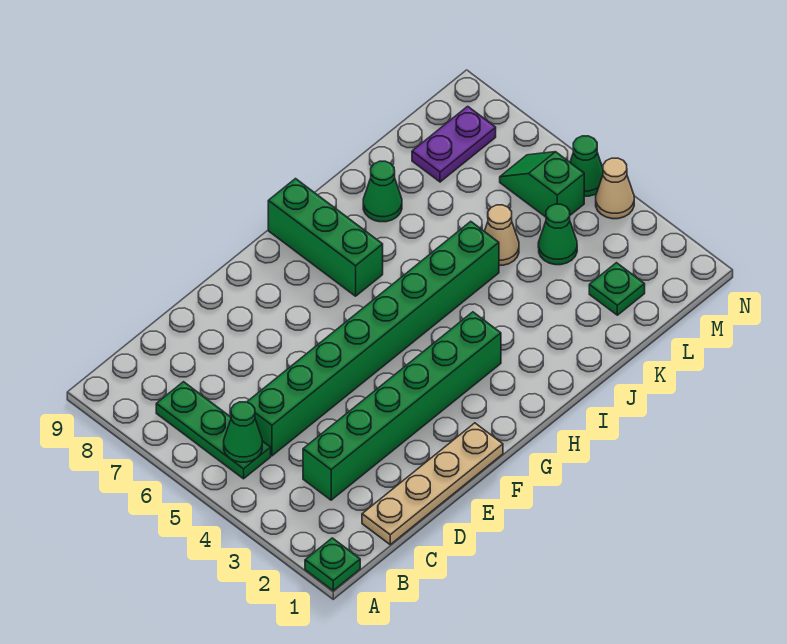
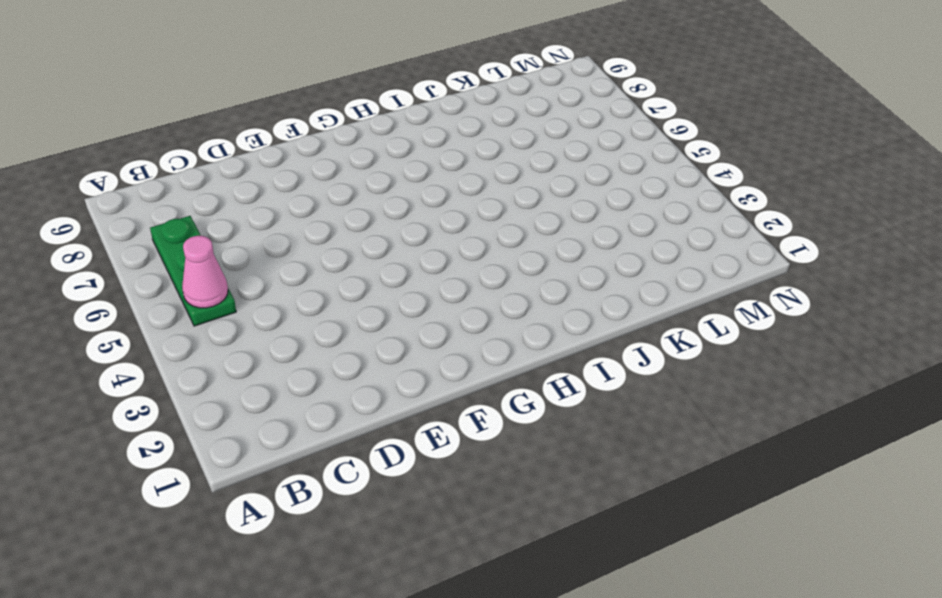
pink 1x1 cone [182,236,228,308] -> green 1x1 cone [224,402,262,462]
none -> green 1x1 plate [305,538,360,591]
none -> tan 1x4 plate [362,423,503,544]
none -> green 1x6 brick [303,312,501,500]

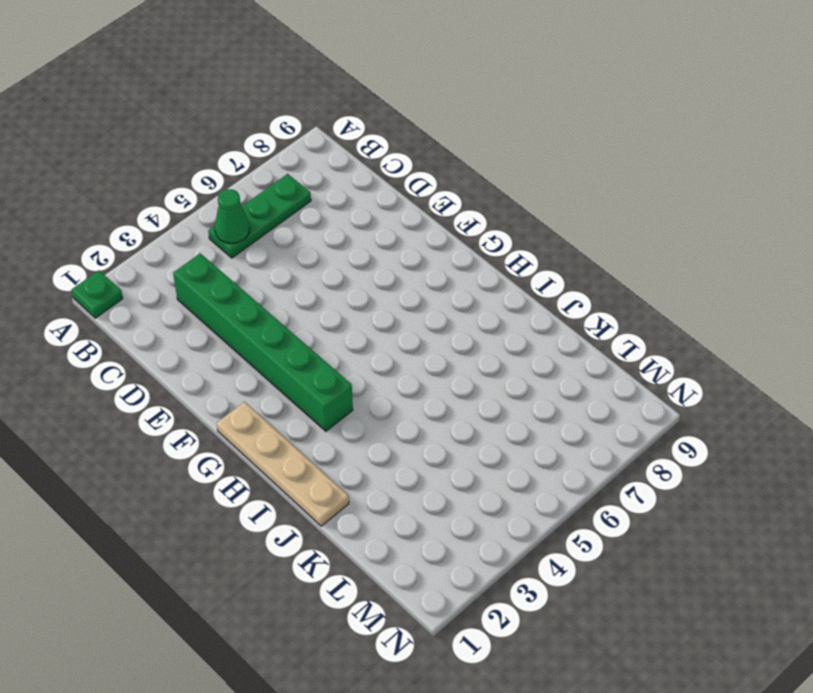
tan 1x4 plate [217,402,349,526] -> tan 1x4 plate moved to [362,423,503,544]
none -> green 1x8 brick [247,221,499,456]
none -> green 1x3 brick [268,179,383,296]
none -> green 1x1 cone [363,161,402,222]

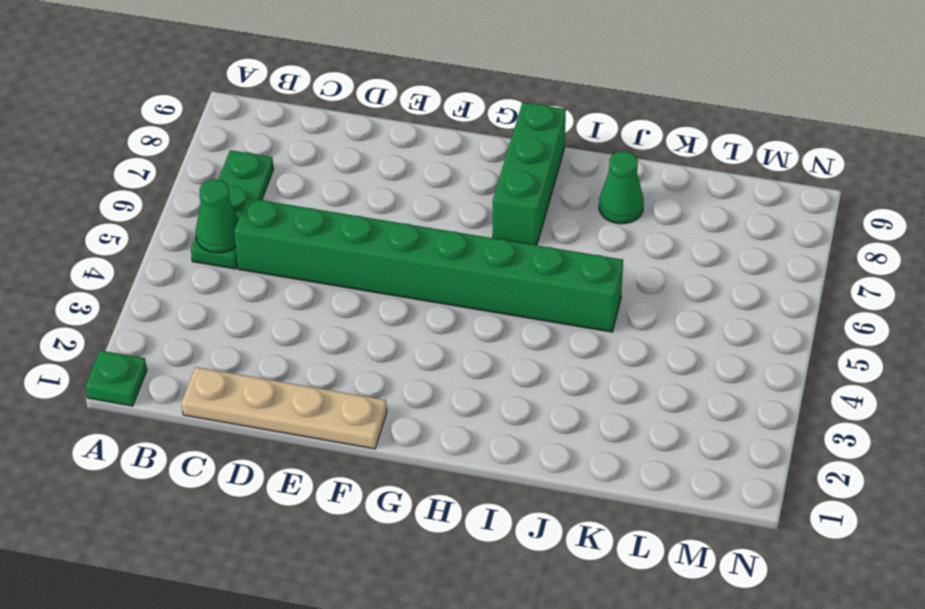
none -> green 1x6 brick [303,312,501,500]
none -> tan 1x1 cone [484,205,519,265]
none -> green 1x1 plate [589,263,645,315]

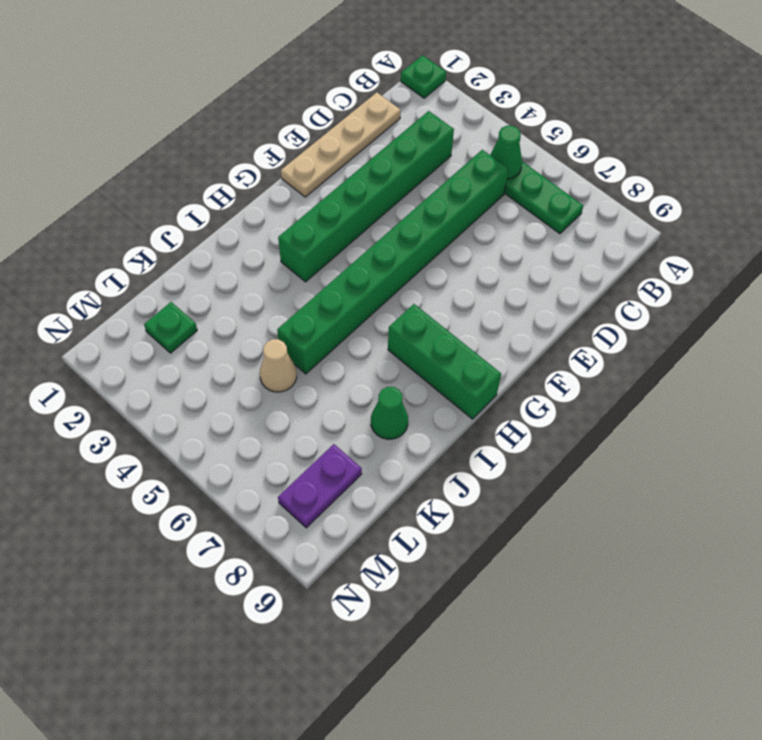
none -> green 1x1 cone [538,204,577,265]
none -> green 1x2 slope [500,152,584,217]
none -> tan 1x1 cone [596,158,634,219]

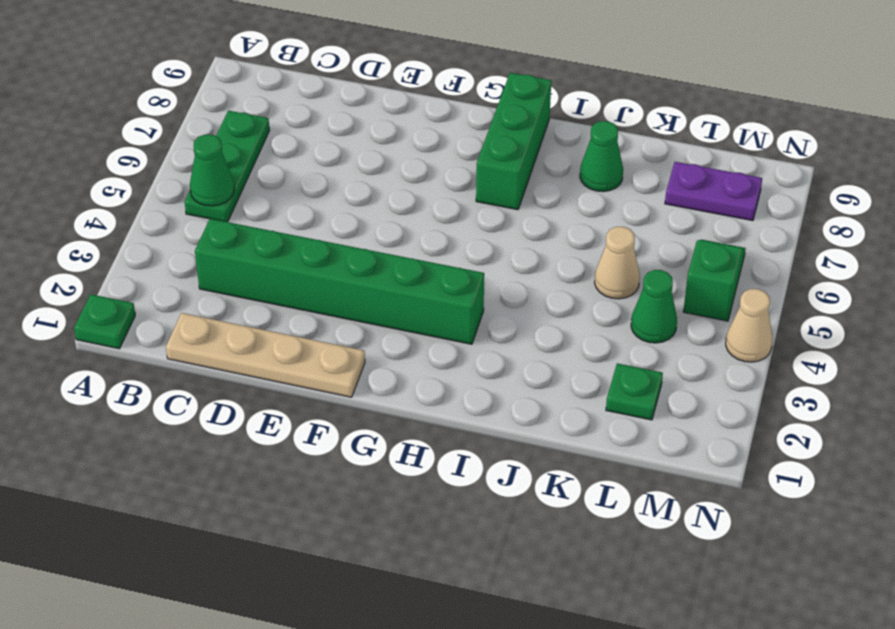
none -> green 1x8 brick [247,221,499,456]
none -> green 1x1 cone [570,136,603,196]

